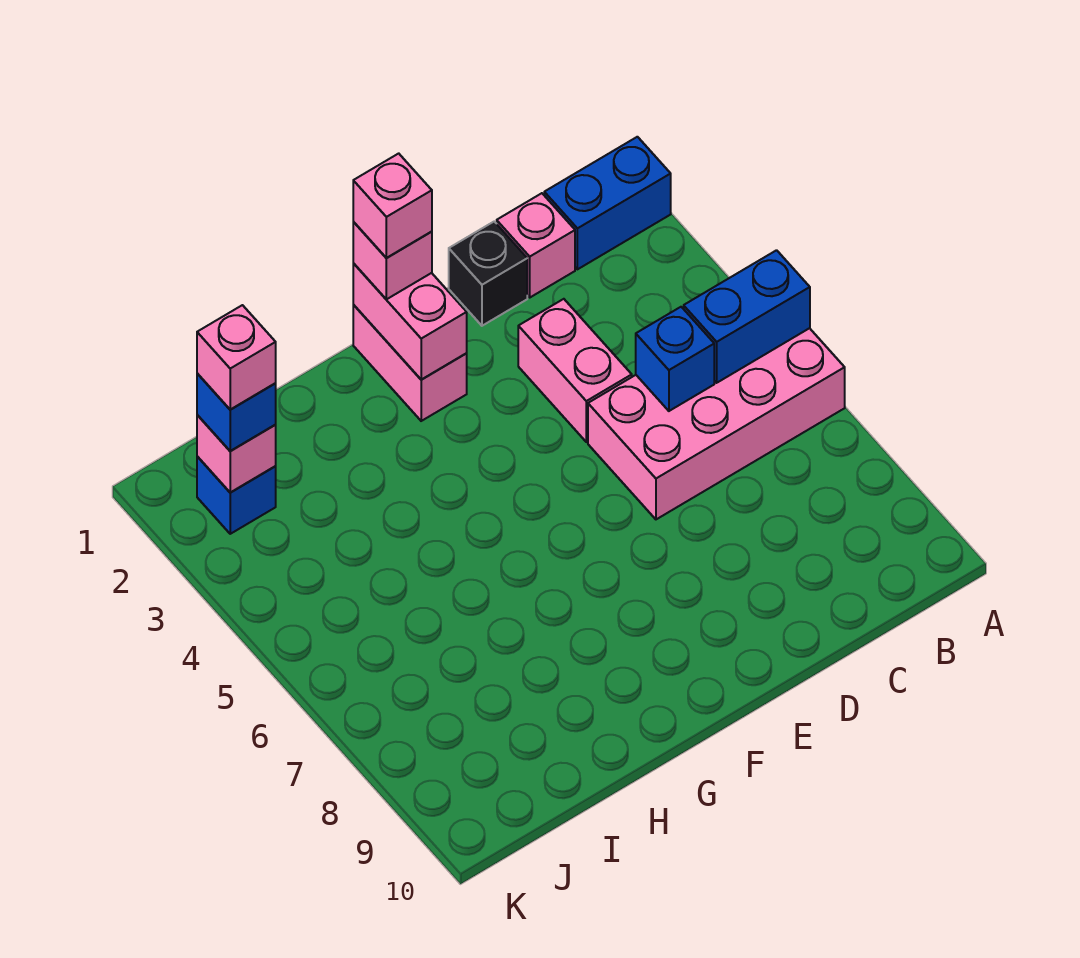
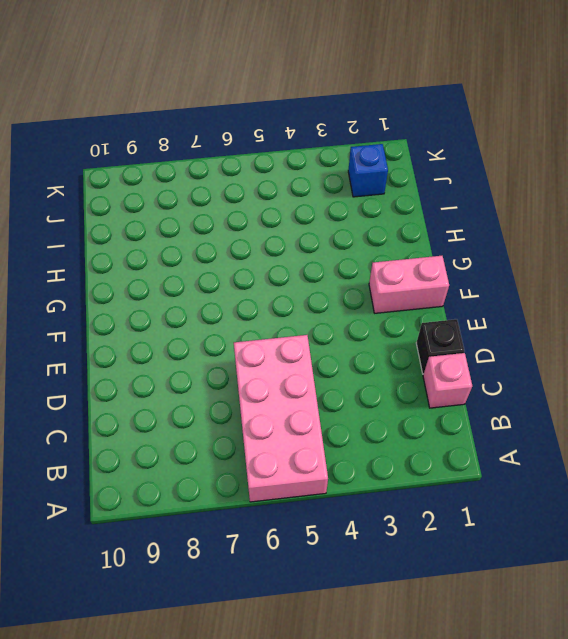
none -> blue 1x2 brick [544,137,671,269]
none -> pink 1x2 brick [518,299,632,442]
none -> blue 1x2 brick [684,250,810,383]

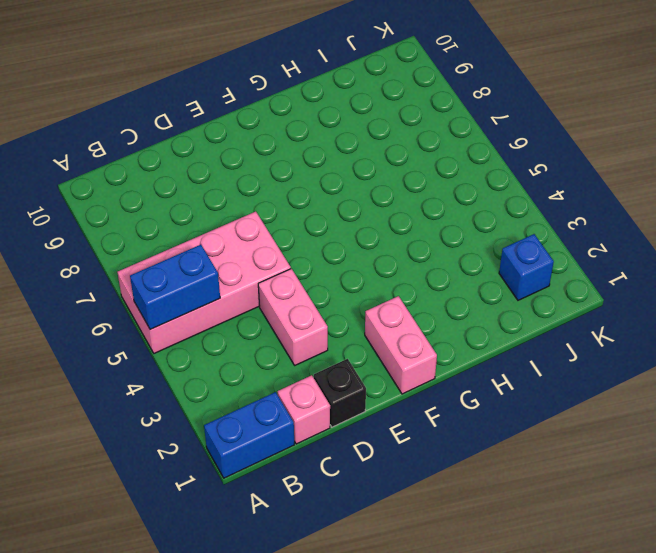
none -> blue 1x1 brick [636,307,714,411]
none -> pink 1x2 brick [353,263,467,379]
none -> pink 1x1 brick [197,415,276,493]

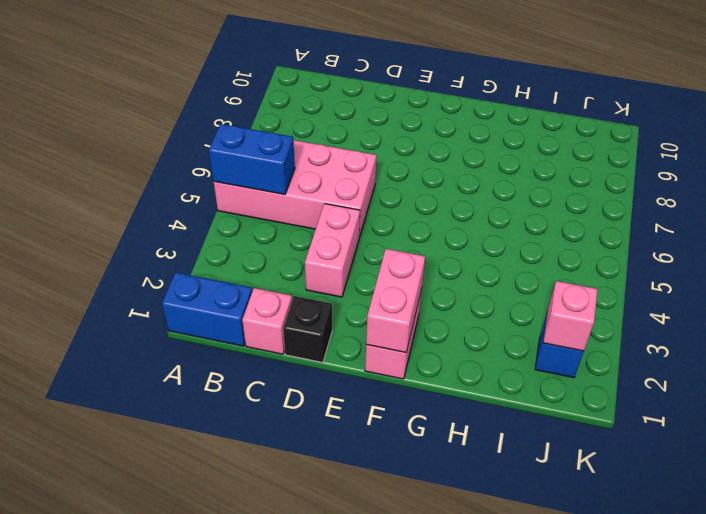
none -> blue 1x1 brick [636,307,714,411]
none -> pink 1x1 brick [353,222,432,299]
none -> blue 1x1 brick [197,374,276,451]

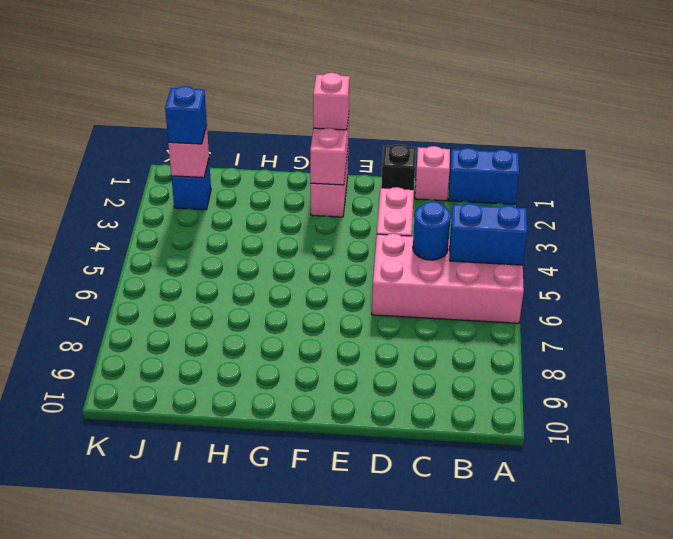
blue 1x1 round brick [413,201,451,260] -> blue 1x1 brick [636,307,714,411]
none -> pink 1x1 brick [353,153,432,258]
none -> pink 1x1 brick [197,305,276,410]

